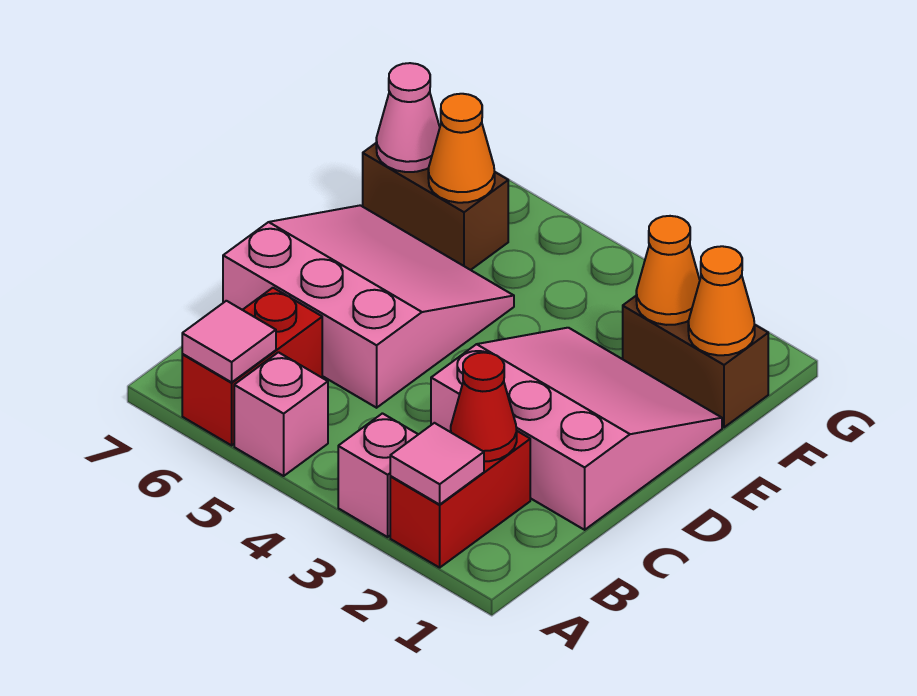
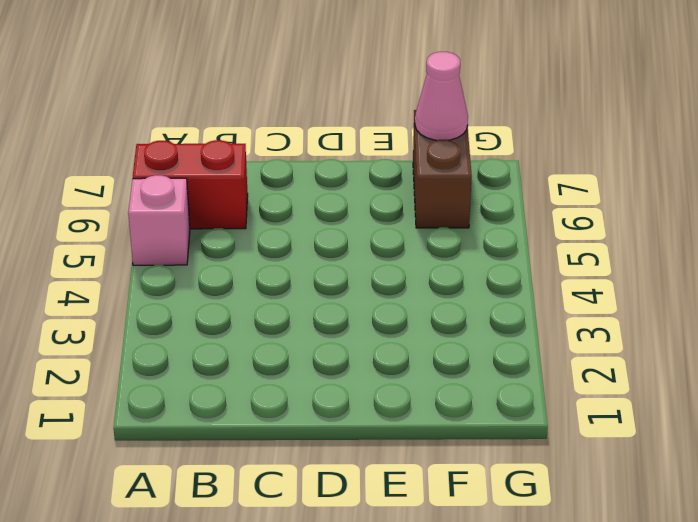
none -> red 1x2 brick [390,431,530,568]
none -> pink 1x1 brick [338,413,418,537]
none -> pink 3x3 slope [431,328,722,530]

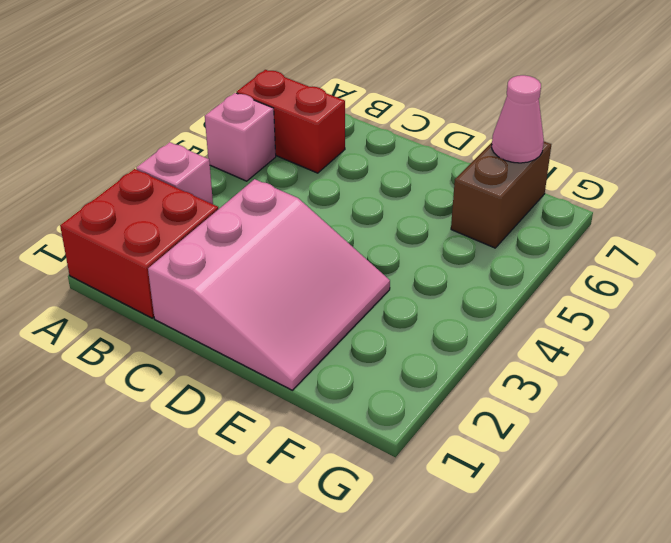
red 2x2 brick [60,169,218,318] -> red 1x2 brick [390,431,530,568]
none -> pink 3x3 slope [223,205,514,408]
none -> brown 1x2 brick [623,296,768,427]
none -> pink 1x1 tile [390,423,484,504]

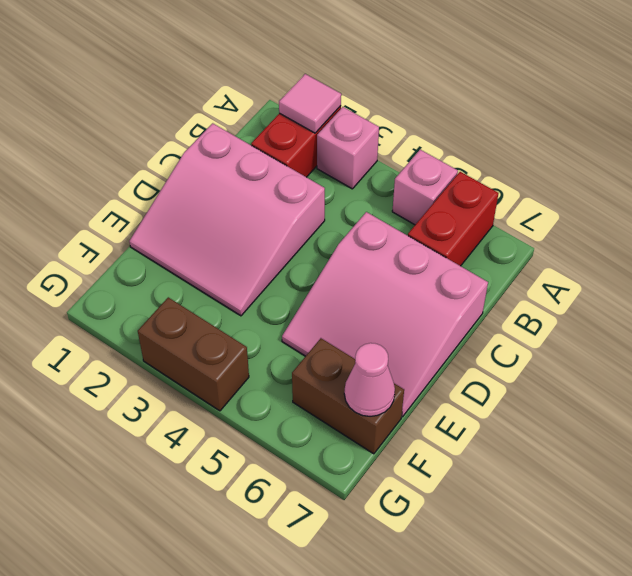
brown 1x2 brick [138,297,249,411] -> brown 1x2 brick moved to [623,296,768,427]
none -> pink 1x1 tile [182,301,276,382]
none -> red 1x1 cone [451,353,517,461]
none -> orange 1x1 cone [688,246,755,355]

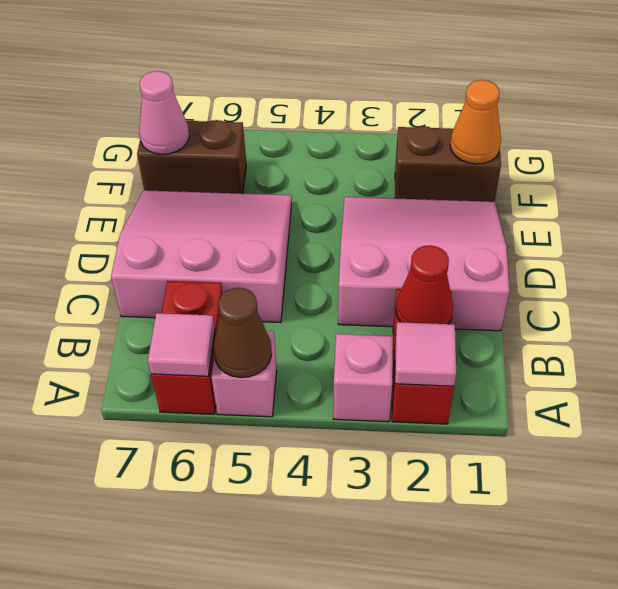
brown 1x1 cone [214,288,272,378] -> none
none -> orange 1x1 cone [636,216,700,325]
none -> orange 1x1 cone [428,94,495,203]

